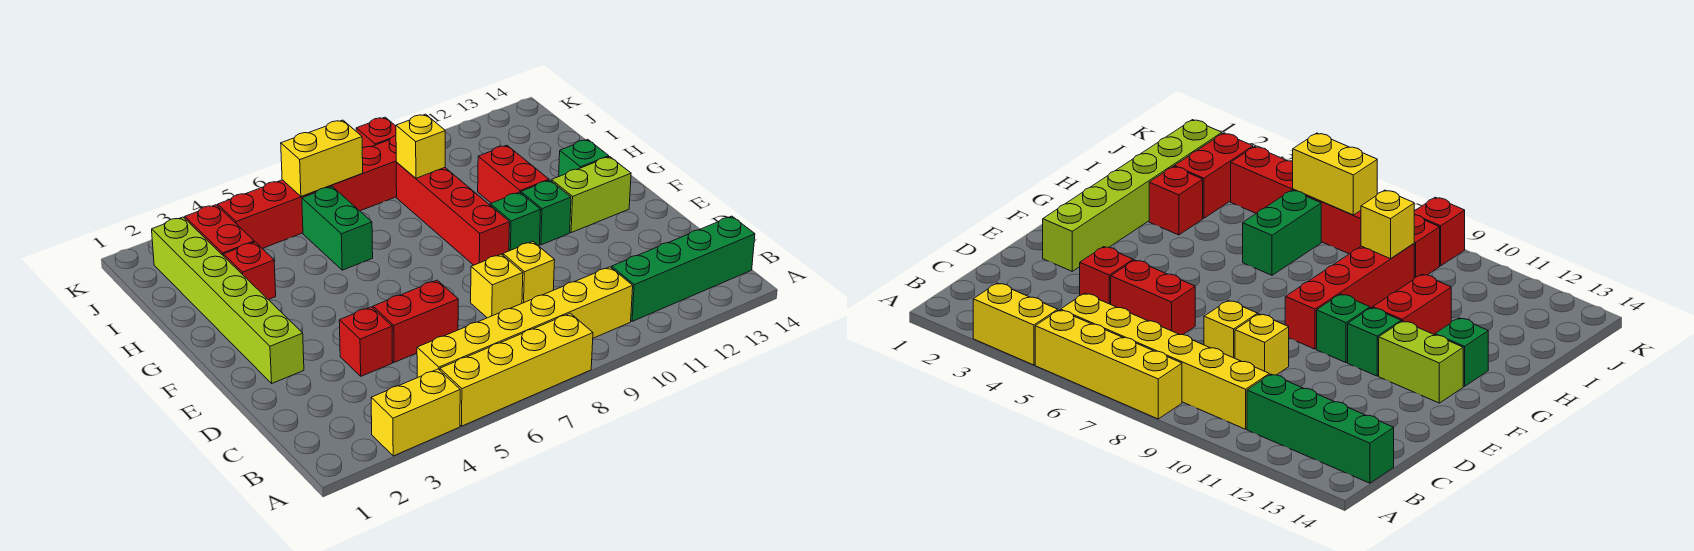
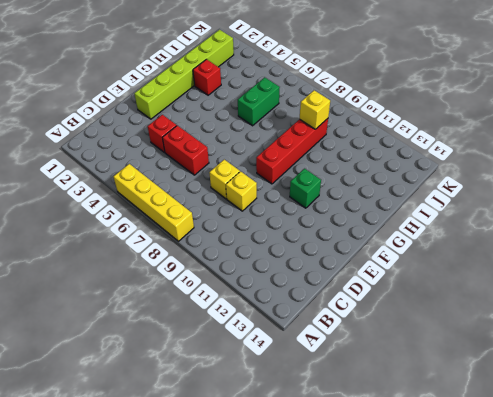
none -> yellow 1x2 brick [371,369,460,456]
none -> yellow 1x6 brick [417,267,633,378]
none -> green 1x4 brick [612,216,755,321]

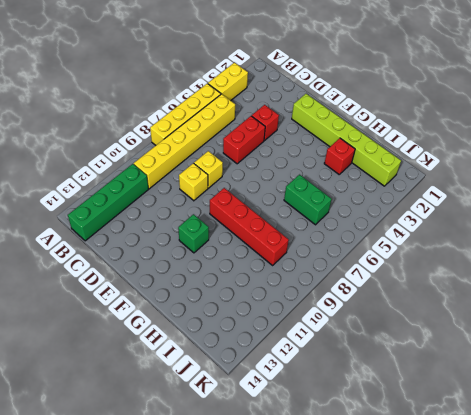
none -> green 1x1 brick [490,192,541,251]
none -> lime 1x2 brick [551,157,631,233]
none -> red 1x2 brick [478,145,549,203]

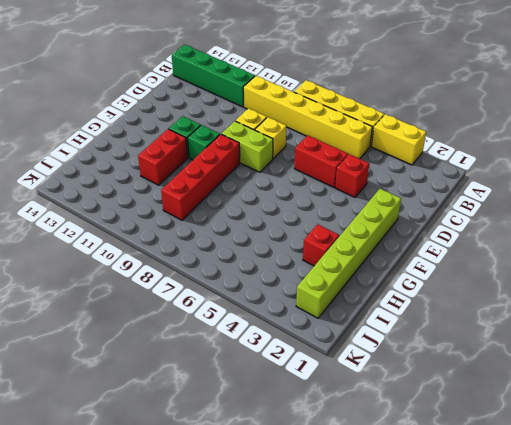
lime 1x2 brick [222,121,273,172] -> lime 1x2 brick moved to [551,157,631,233]
none -> green 1x1 brick [559,139,609,176]
none -> green 1x2 brick [302,187,373,270]
none -> red 1x2 brick [185,205,254,256]

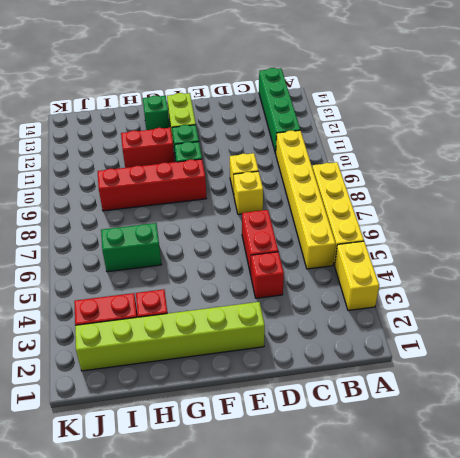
none -> red 1x6 brick [218,136,397,249]
none -> red 1x1 brick [356,117,396,148]
none -> yellow 1x1 brick [396,114,445,178]

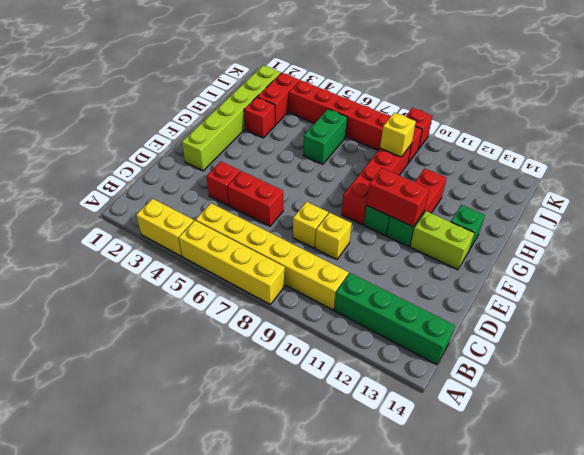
red 1x2 brick [367,168,429,226] -> none
none -> yellow 1x2 brick [281,120,363,197]

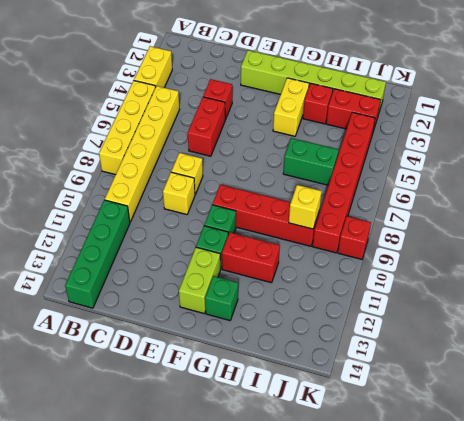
yellow 1x2 brick [273,78,309,136] -> yellow 1x2 brick moved to [281,120,363,197]

